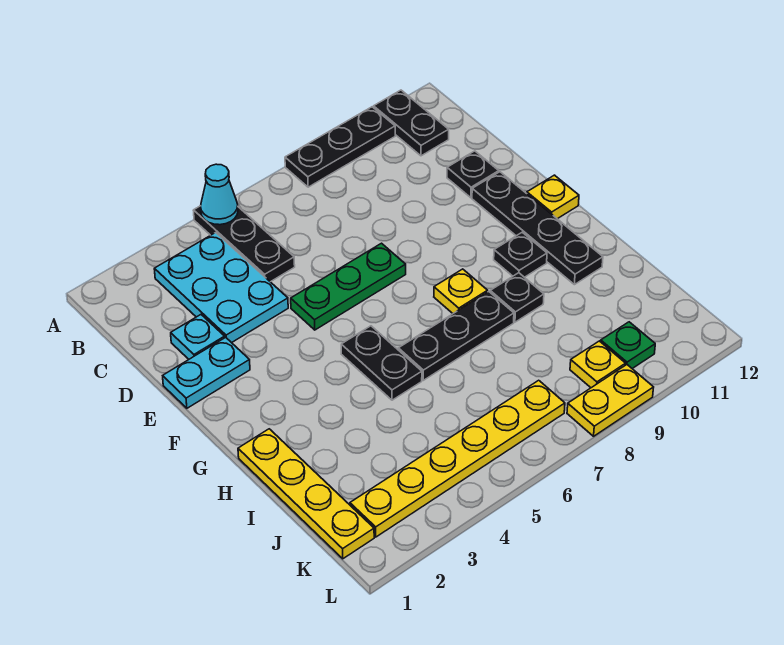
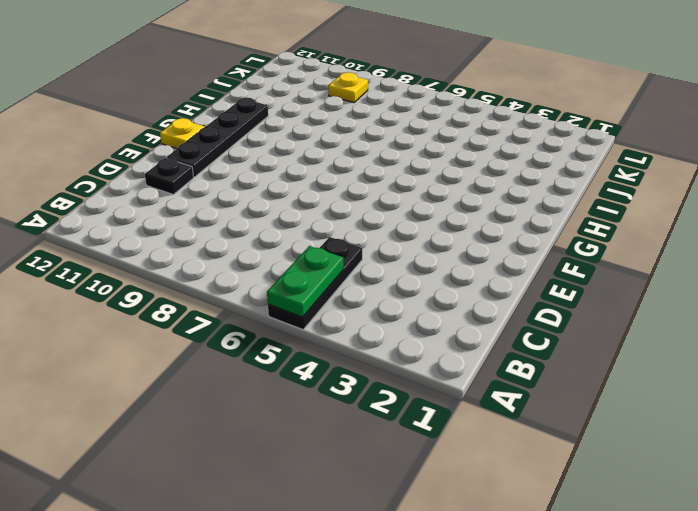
green 1x2 plate [267,246,343,317] -> cyan 1x1 cone [201,164,238,225]
none -> black 1x3 plate [285,107,395,187]
none -> black 1x2 plate [374,90,449,156]
none -> cyan 2x3 plate [154,233,288,343]

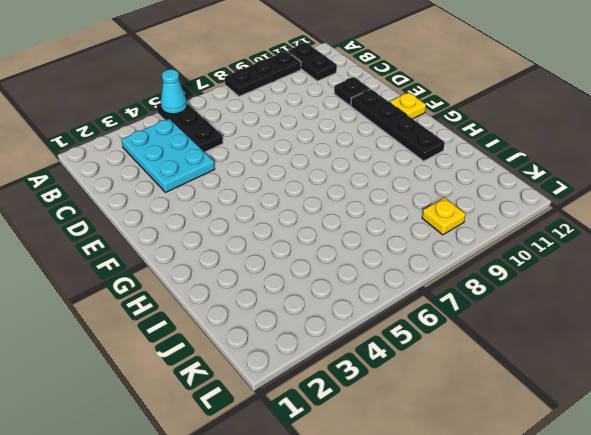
none -> cyan 1x1 plate [171,315,225,359]
none -> cyan 1x2 plate [163,337,250,408]
none -> green 1x3 plate [291,243,406,330]

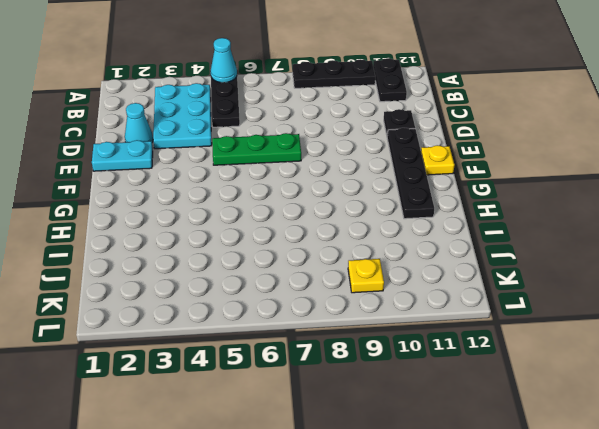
cyan 1x1 cone [125,103,153,142] -> cyan 1x1 plate [171,315,225,359]
none -> black 1x2 plate [341,326,422,400]
none -> yellow 1x1 plate [434,269,488,313]
none -> black 1x1 plate [494,232,547,277]

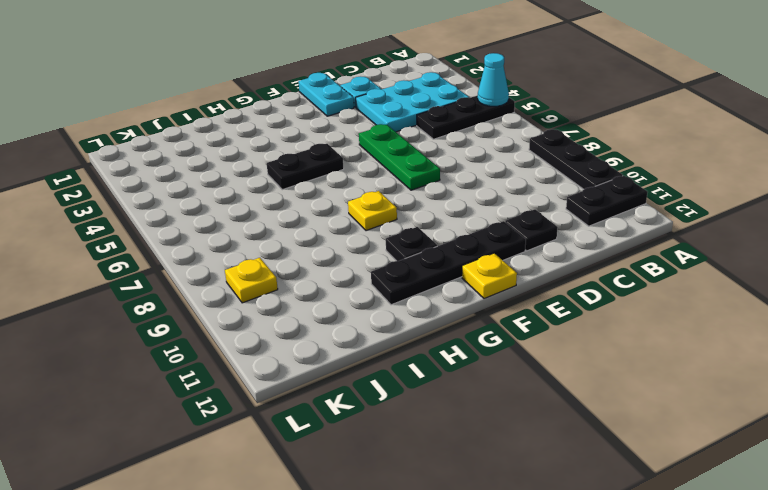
none -> yellow 1x4 plate [238,429,374,559]
none -> black 1x3 plate [398,292,514,380]
none -> black 1x1 plate [490,273,544,322]

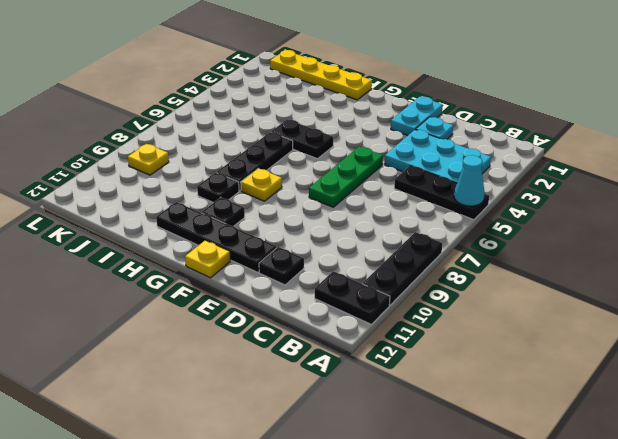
none -> yellow 1x6 plate [350,380,565,537]
none -> green 1x1 plate [601,322,655,369]
none -> yellow 1x2 plate [567,365,654,436]

